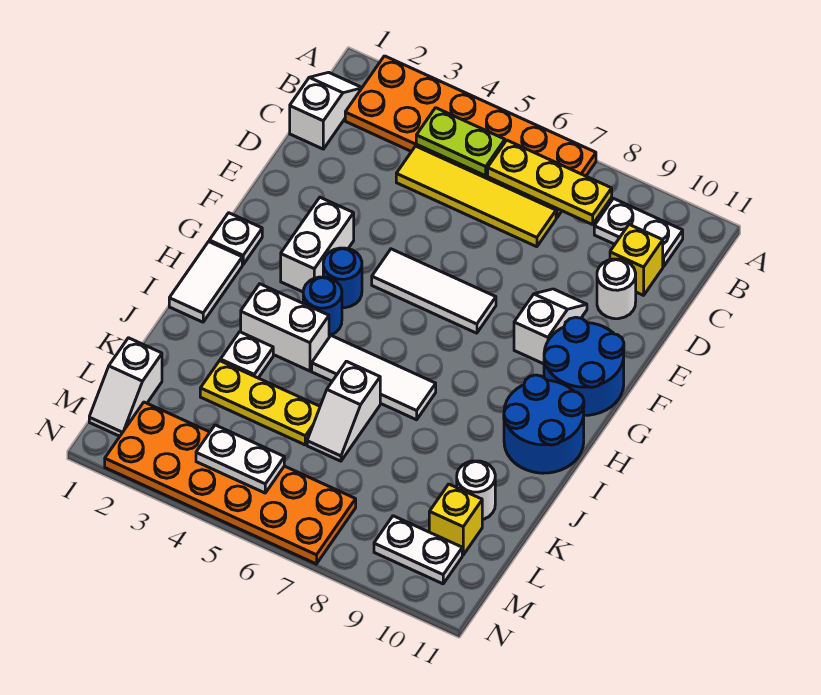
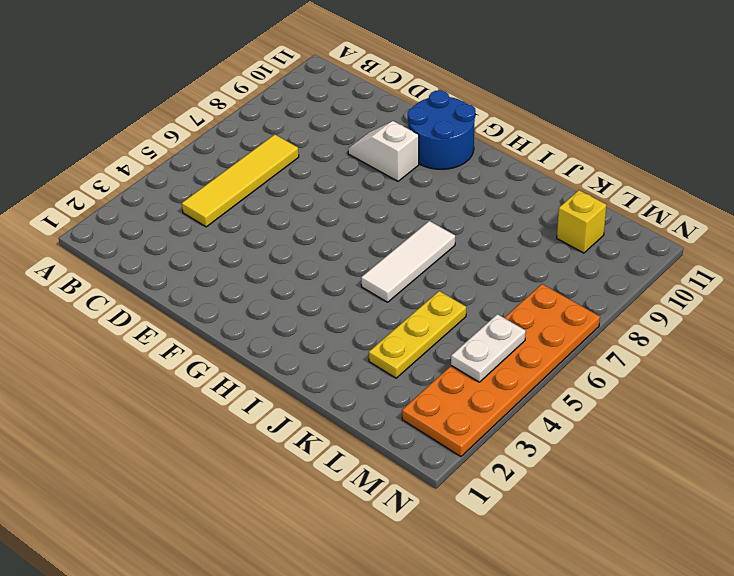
none -> orange 2x6 plate [345,56,596,218]
none -> white 1x2 slope [290,72,362,149]
none -> white 1x2 plate [594,199,683,267]

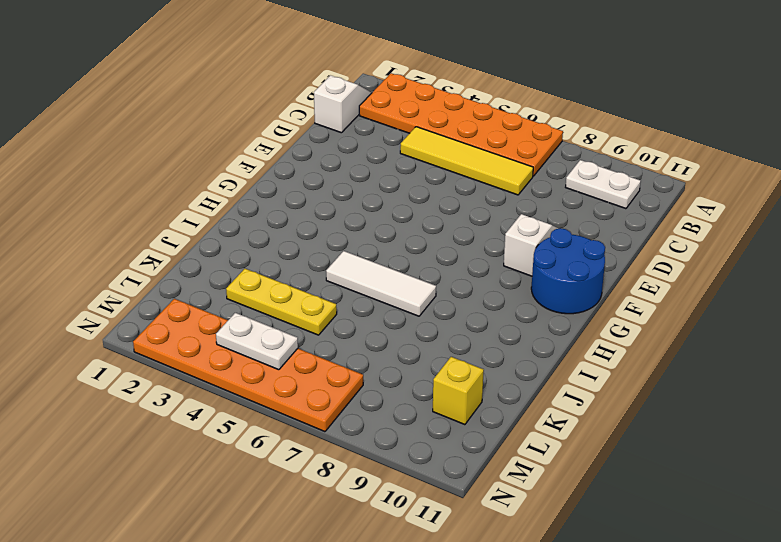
none -> yellow 1x1 brick [610,225,663,295]
none -> white 1x1 round brick [597,259,636,319]
none -> white 1x2 brick [281,197,354,292]

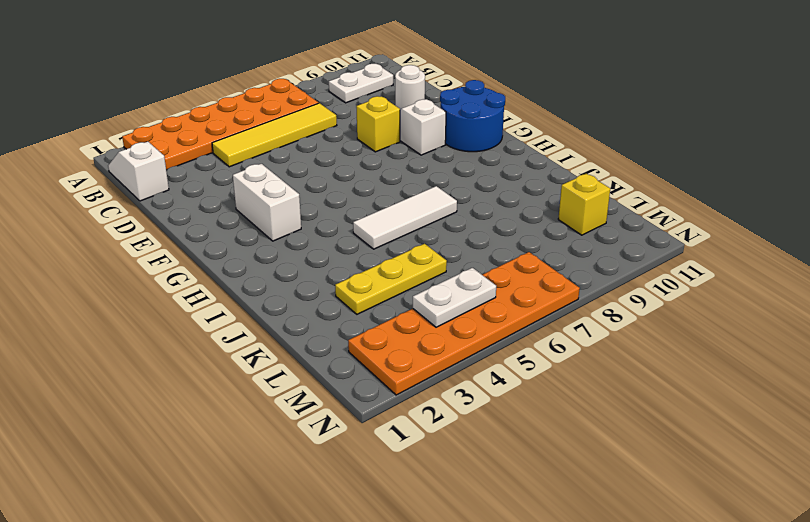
yellow 1x1 brick [356,96,400,152] -> yellow 1x1 brick moved to [610,225,663,295]
none -> white 1x3 tile [372,249,496,333]
none -> white 1x1 plate [209,213,262,264]
none -> blue 1x1 round brick [323,248,362,308]

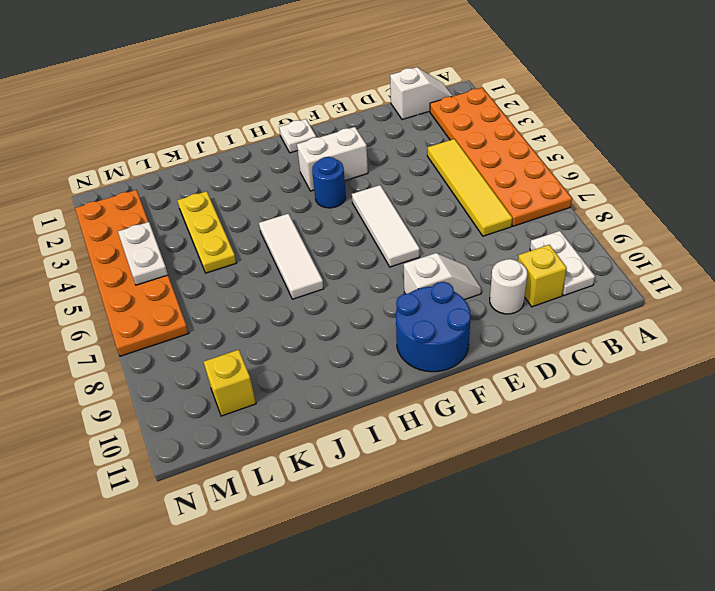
none -> white 1x2 tile [169,242,242,322]
none -> blue 1x1 round brick [303,277,342,336]
none -> blue 2x2 round brick [504,375,584,473]

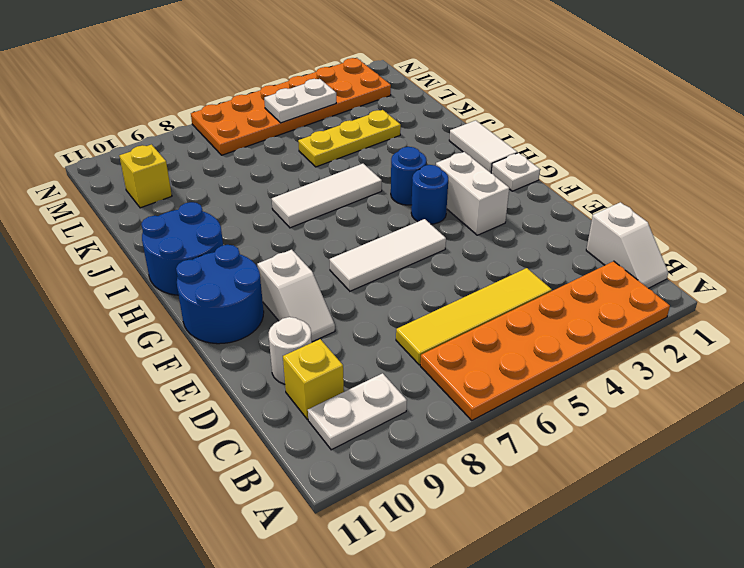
none -> white 1x2 brick [241,284,329,371]
none -> white 1x1 plate [220,332,273,378]
none -> white 1x2 slope [307,361,380,461]

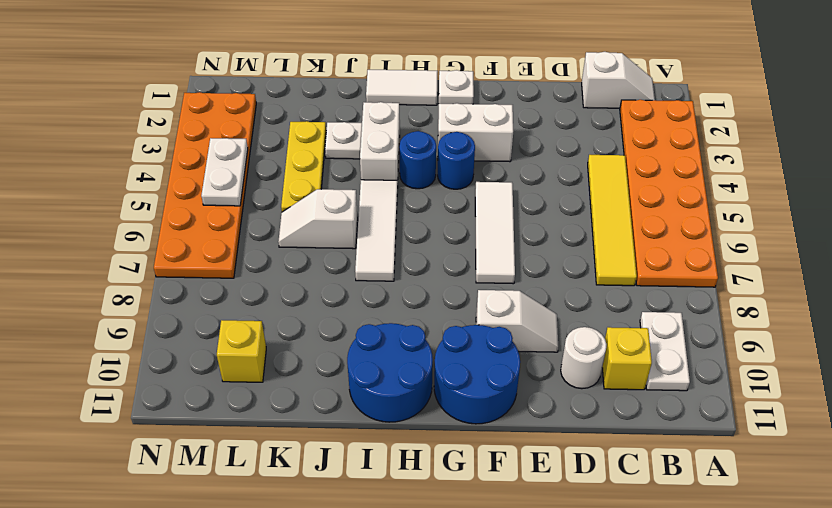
none -> white 1x1 round brick [457,461,495,520]
none -> white 1x2 slope [89,338,162,436]
none -> white 1x2 plate [374,516,462,584]

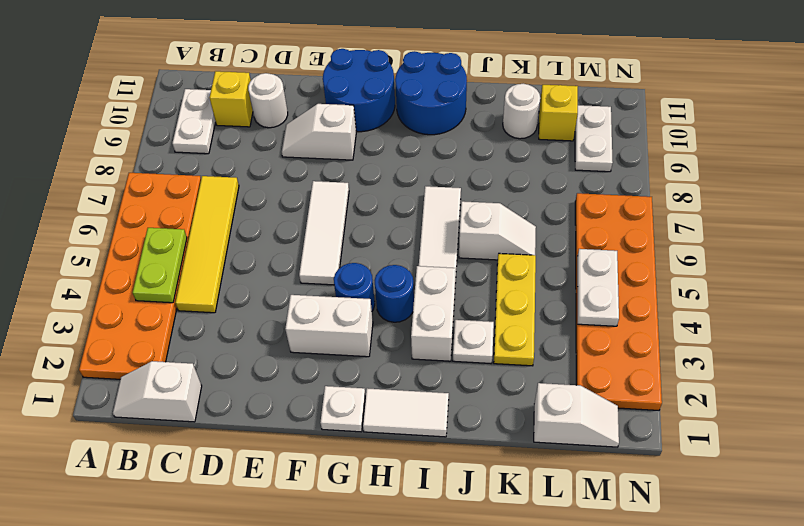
none -> yellow 1x3 plate [488,140,612,225]

